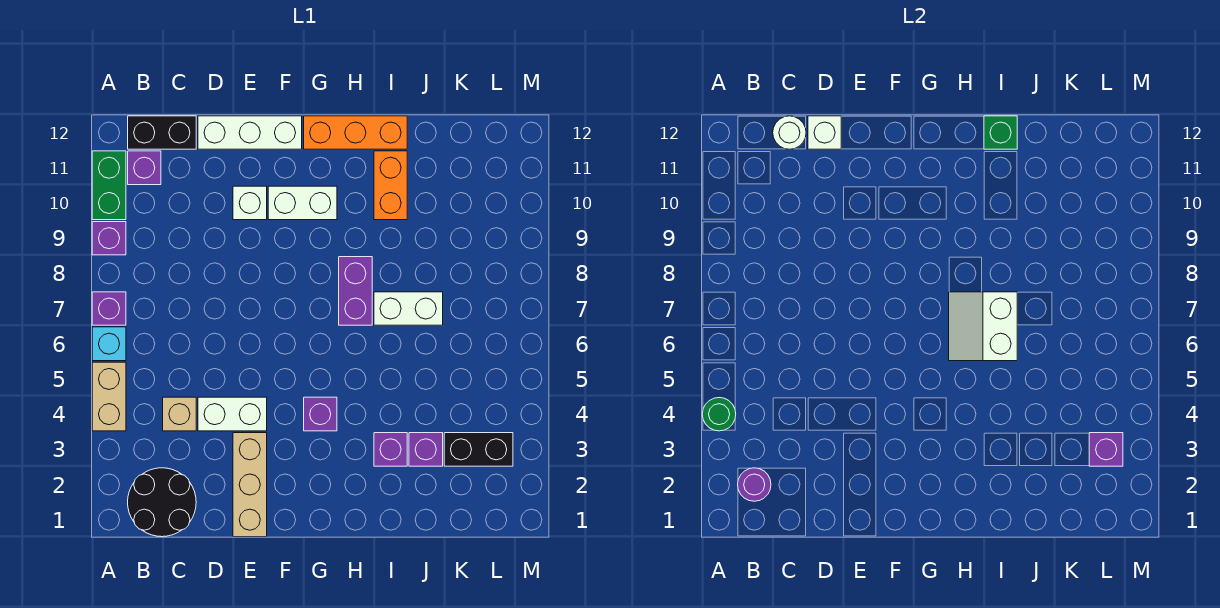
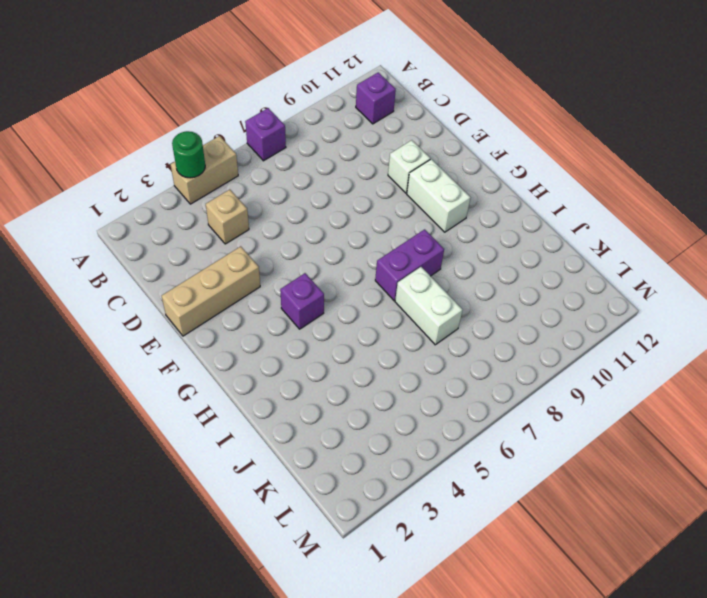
none -> cyan 1x1 brick [92,327,126,361]
none -> purple 1x1 brick [92,222,126,255]
none -> green 1x2 brick [92,151,126,220]

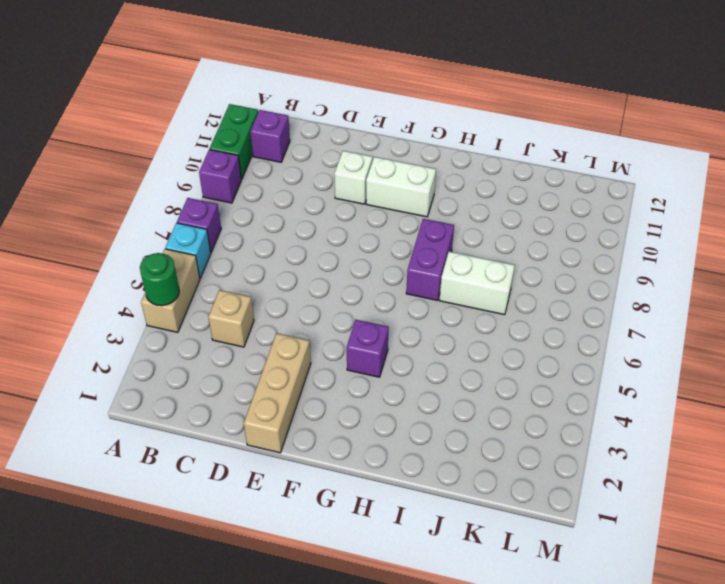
none -> black 2x2 round brick [128,468,196,537]
none -> black 1x2 brick [128,116,196,149]
none -> white 1x2 brick [198,397,267,431]

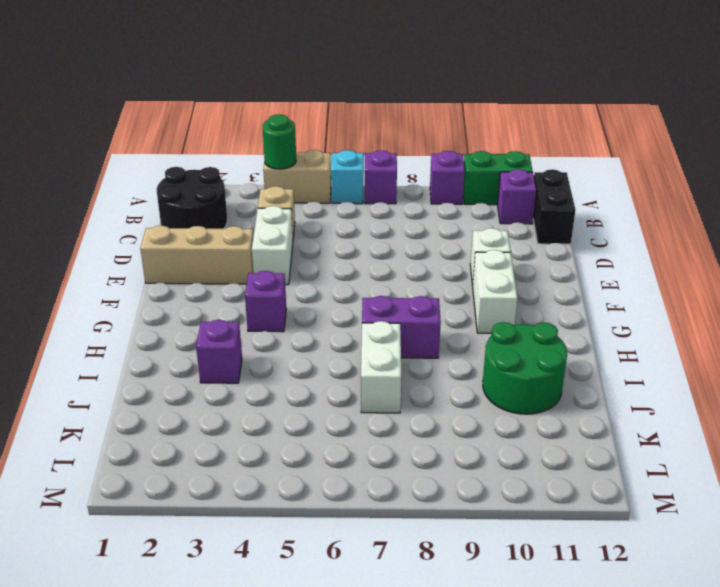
green 2x2 round brick [483,322,567,414] -> orange 1x2 brick [374,151,407,220]
none -> white 1x3 brick [198,116,302,149]
none -> orange 1x3 brick [304,116,407,149]
none -> purple 1x1 brick [409,433,443,466]

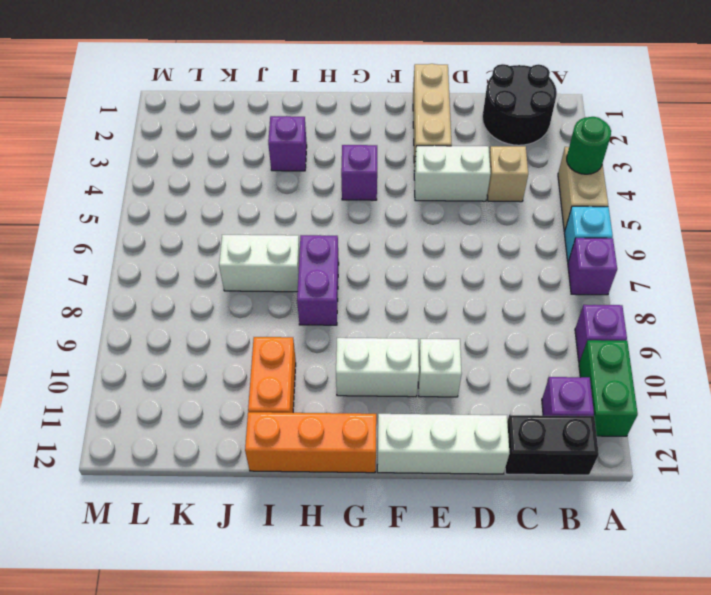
none -> purple 1x1 brick [409,433,443,466]
none -> black 1x2 brick [444,433,513,466]
none -> purple 1x1 round brick [738,468,771,501]

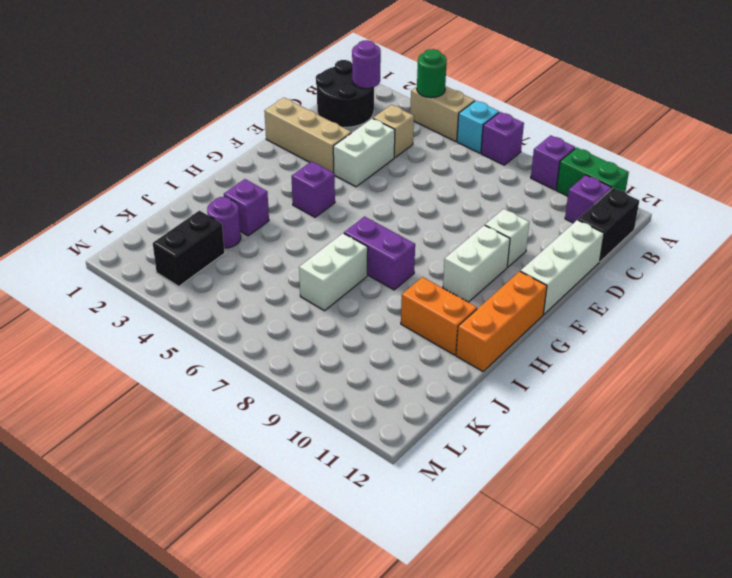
purple 1x1 round brick [207,197,241,248] -> purple 1x1 brick [409,433,443,466]
none -> white 1x1 round brick [773,116,806,149]
none -> white 1x1 brick [808,116,841,149]
none -> white 2x2 slope [949,292,1017,361]

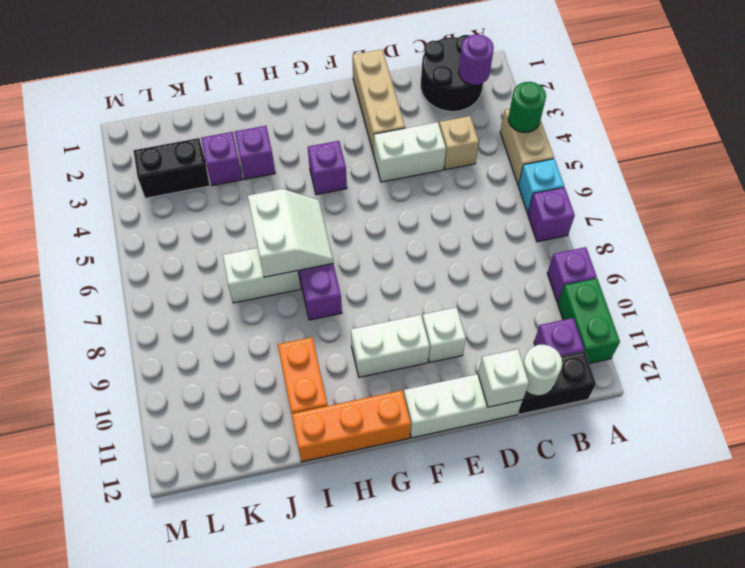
none -> green 1x1 brick [984,116,1017,149]
none -> purple 1x1 brick [1089,433,1123,466]

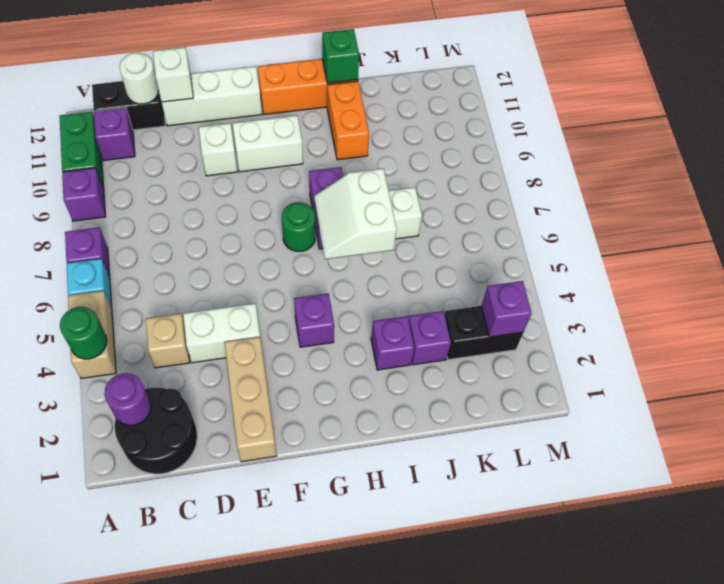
green 1x1 round brick [282,202,315,251] -> none

